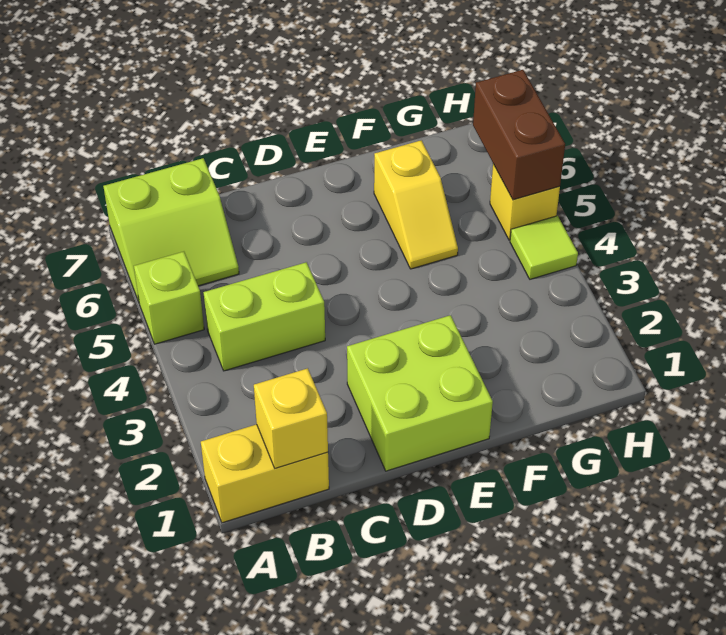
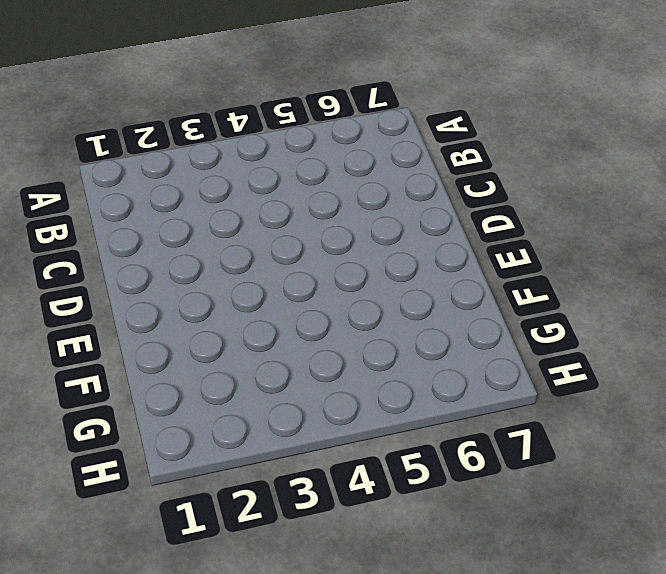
none -> yellow 1x2 brick [201,424,329,523]
none -> lime 1x1 brick [134,252,204,344]

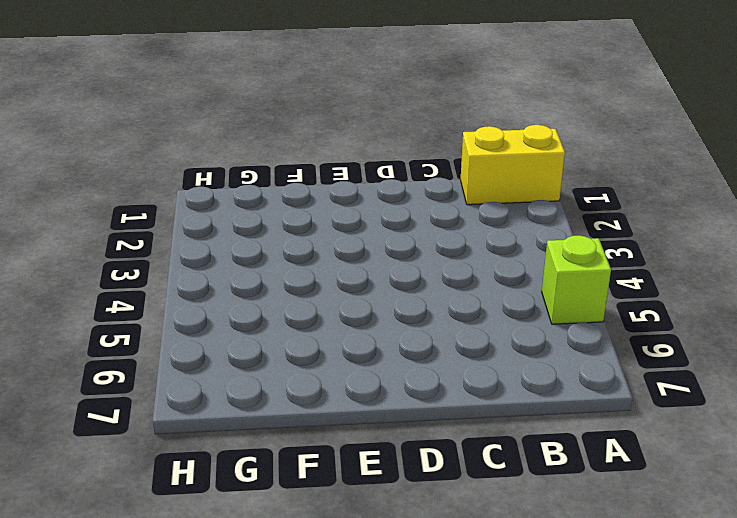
none -> lime 2x2 slope [103,158,239,302]
none -> lime 1x2 brick [203,262,325,371]

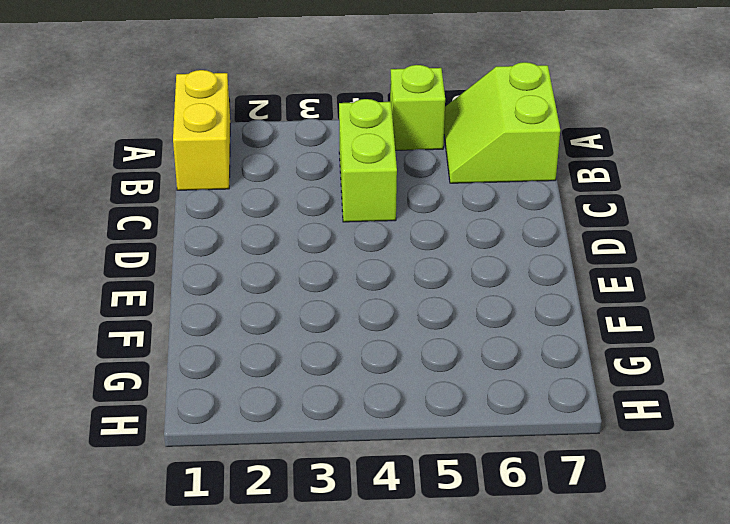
none -> lime 2x2 brick [347,315,493,471]
none -> yellow 1x2 slope [374,140,458,269]

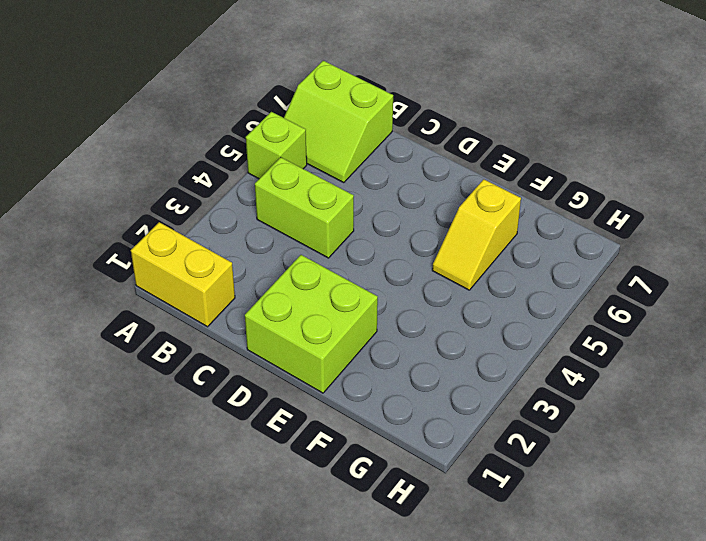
none -> lime 1x1 tile [510,216,578,279]
none -> yellow 1x1 brick [490,164,560,240]

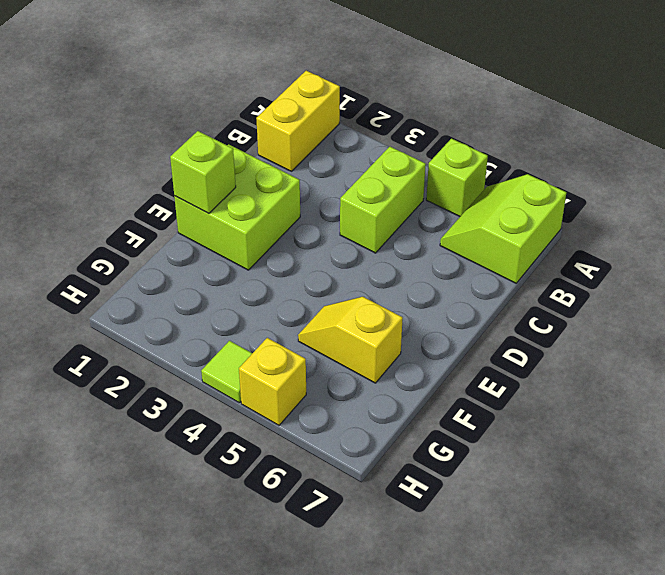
lime 1x1 brick [170,131,236,214] -> none
none -> yellow 1x1 brick [254,368,328,468]
none -> brown 1x2 brick [473,70,565,200]

